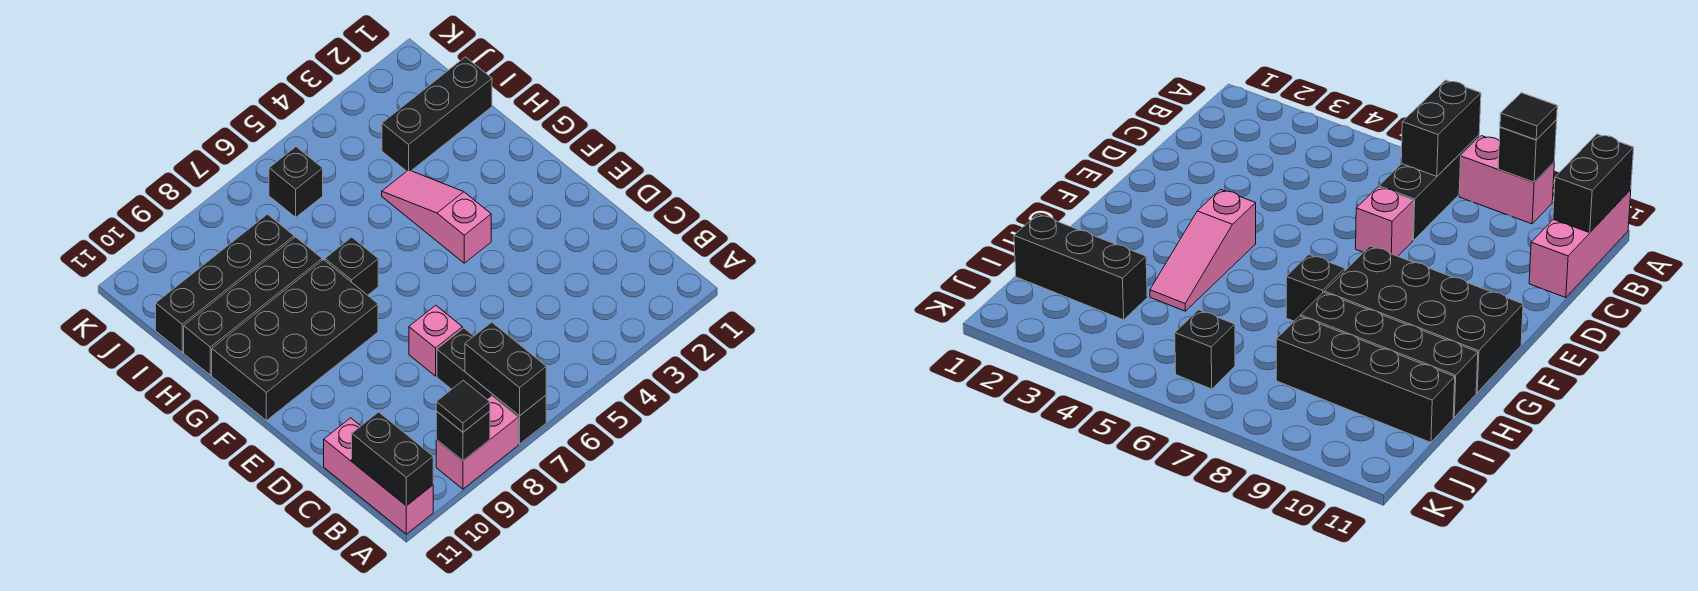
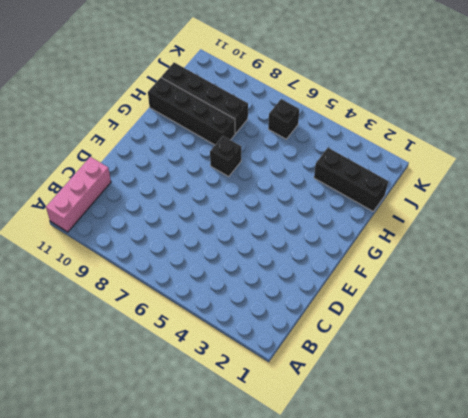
none -> black 1x3 brick [437,328,546,444]
none -> pink 1x2 brick [436,396,518,489]
none -> pink 1x1 brick [409,305,462,376]

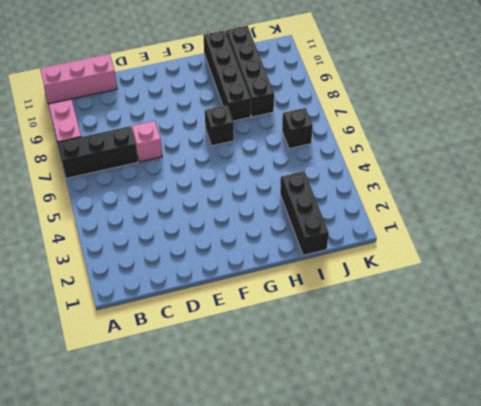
none -> pink 1x3 slope [382,170,491,263]
none -> black 2x4 brick [212,260,378,421]
none -> black 1x2 brick [465,322,546,416]

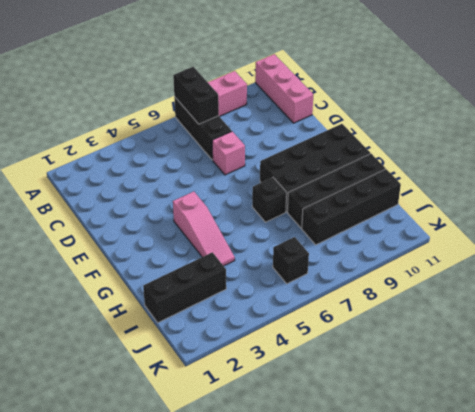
none -> black 1x1 brick [436,411,490,461]
none -> black 1x2 brick [352,412,433,506]
none -> black 1x1 tile [436,380,490,432]

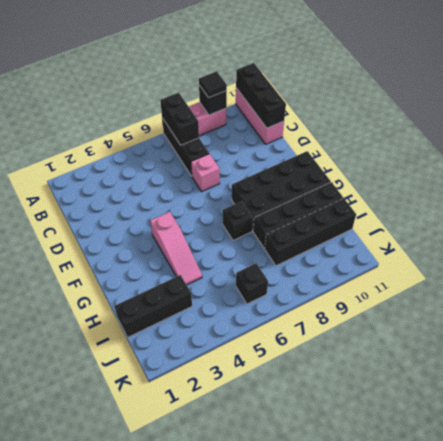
black 1x3 brick [236,63,286,128] -> black 1x2 brick [352,412,433,506]

